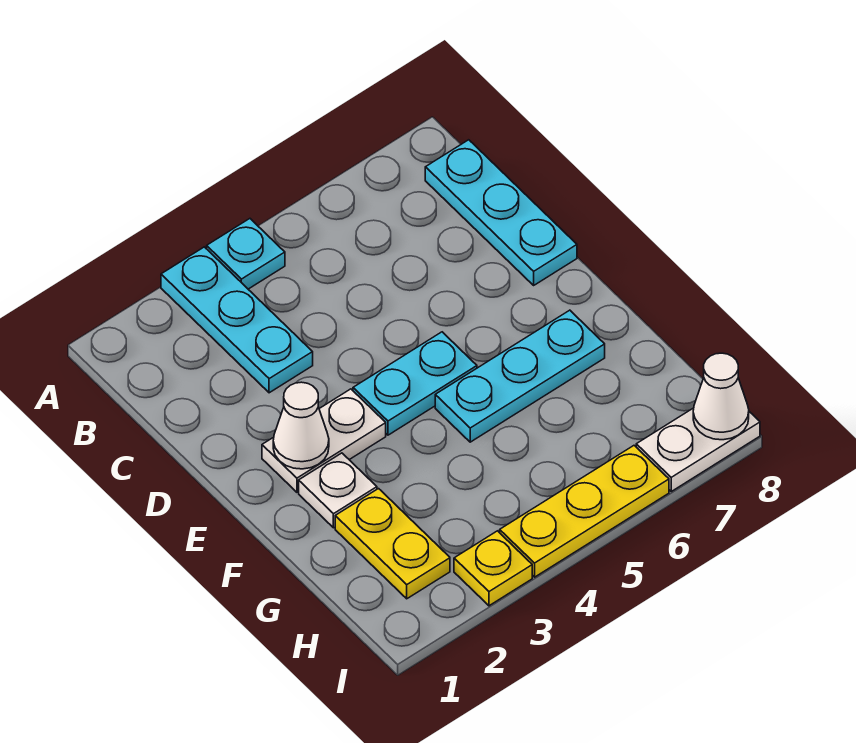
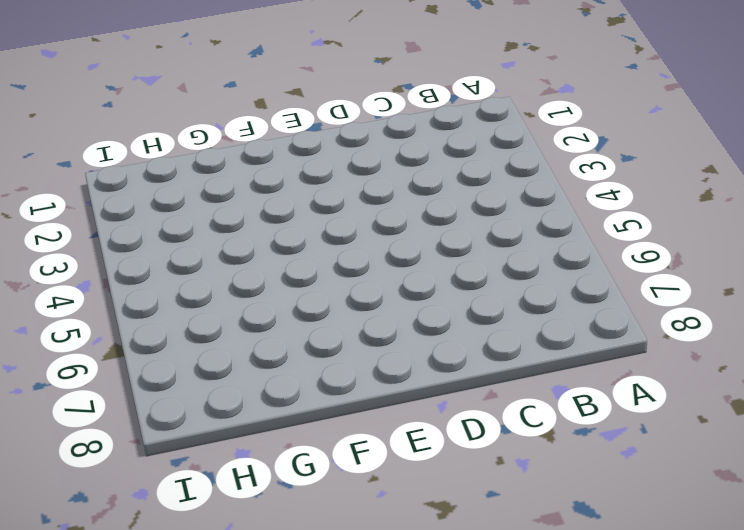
none -> cyan 1x3 plate [161,247,313,393]
none -> cyan 1x1 plate [207,219,285,289]
none -> cyan 1x3 plate [425,140,577,285]

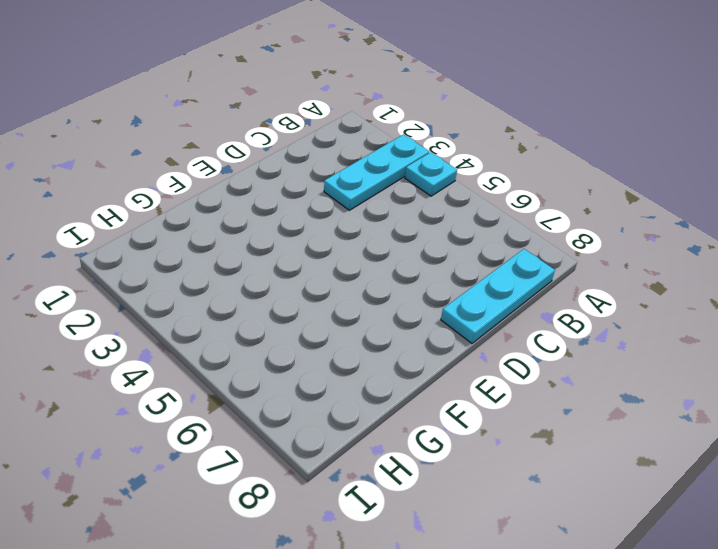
none -> white 1x2 plate [262,389,386,492]
none -> cyan 1x2 plate [353,332,477,435]
none -> white 1x1 plate [299,453,377,528]

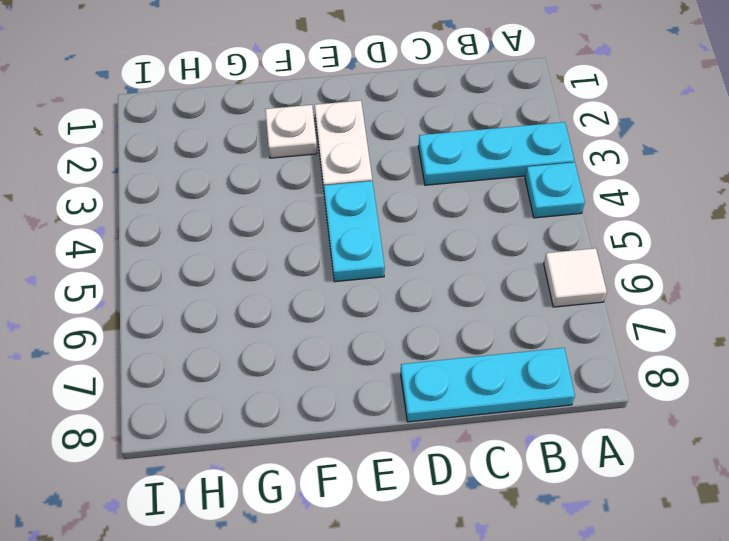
white 1x1 tile [544,248,607,307] -> none
none -> cyan 1x3 plate [435,310,605,442]
none -> yellow 1x2 plate [335,489,450,599]
none -> yellow 1x1 plate [454,531,532,606]

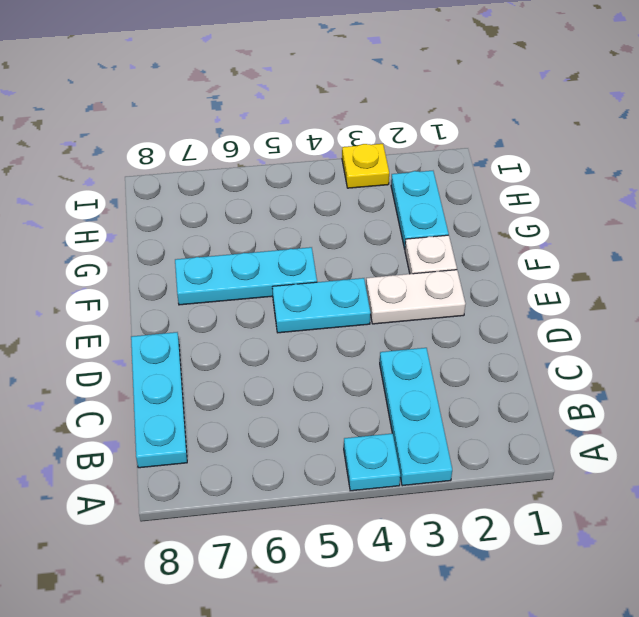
cyan 1x2 plate [391,171,449,249] -> yellow 1x2 plate [335,489,450,599]
none -> yellow 1x3 plate [500,446,669,577]
none -> white 1x2 plate [636,408,760,491]
none -> white 1x1 cone [273,382,329,469]

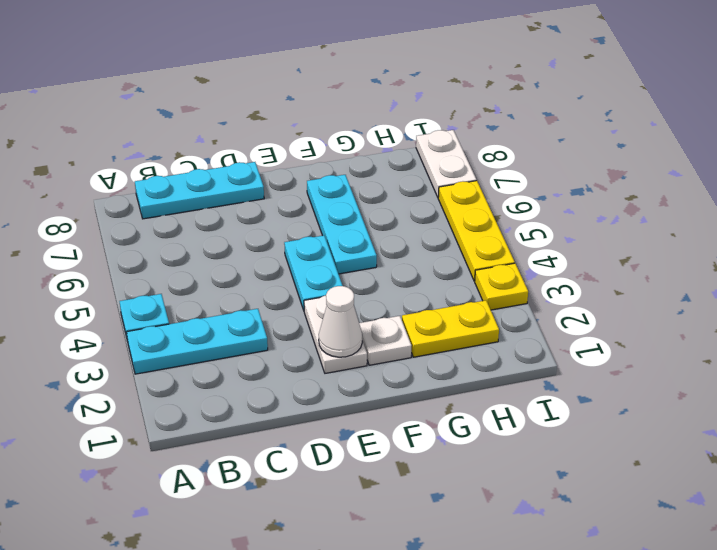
none -> white 1x1 cone [693,353,749,440]

